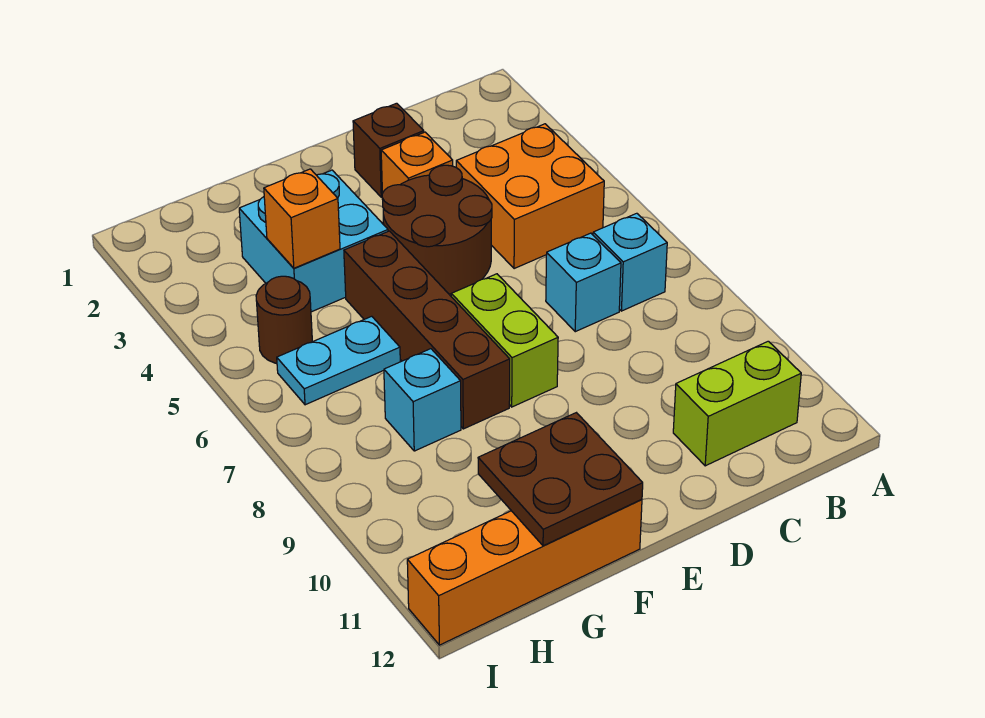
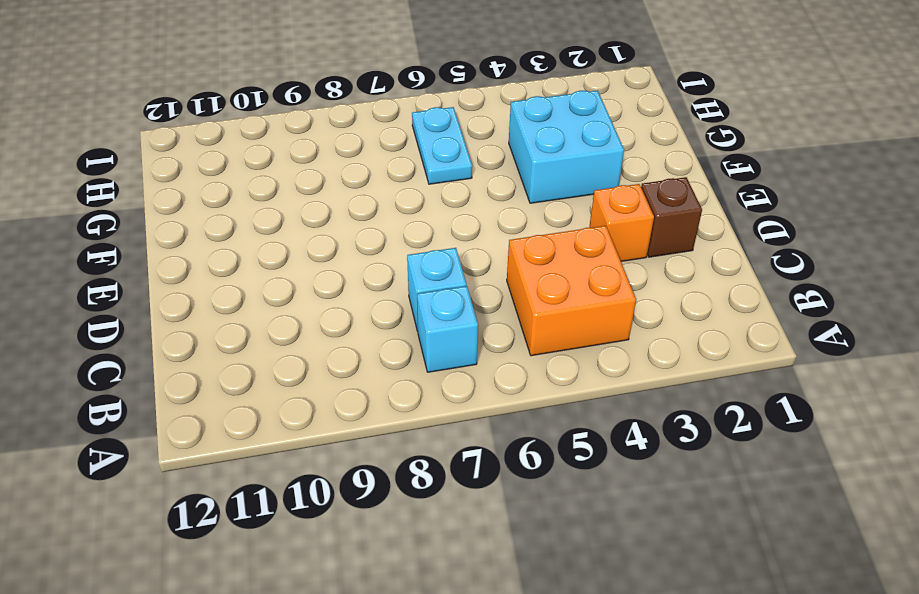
none -> lime 1x2 brick [673,341,801,466]
none -> brown 2x2 round brick [382,165,492,294]
none -> lime 1x2 brick [451,274,558,407]

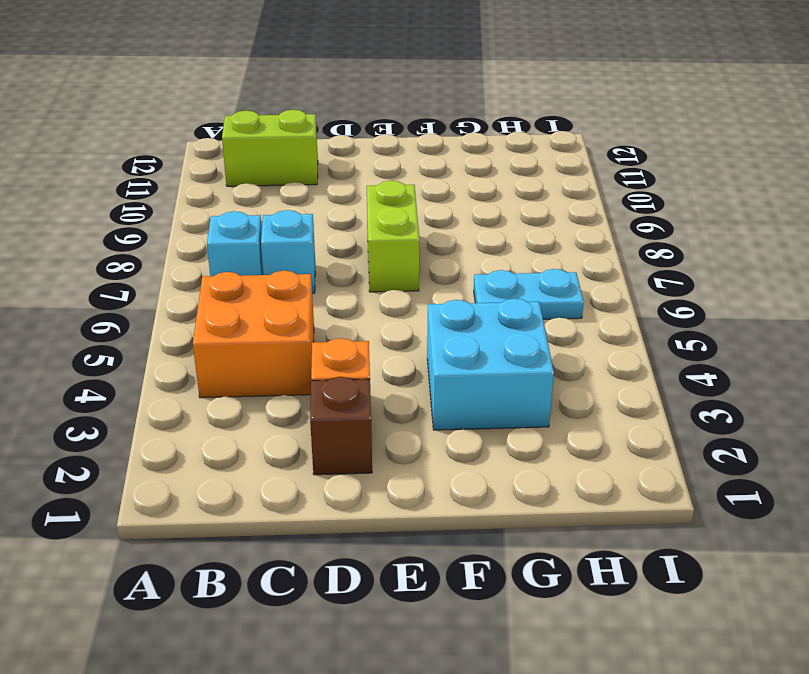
none -> brown 2x2 round brick [382,165,492,294]
none -> brown 1x4 brick [344,231,510,429]
none -> orange 1x4 brick [407,499,642,645]

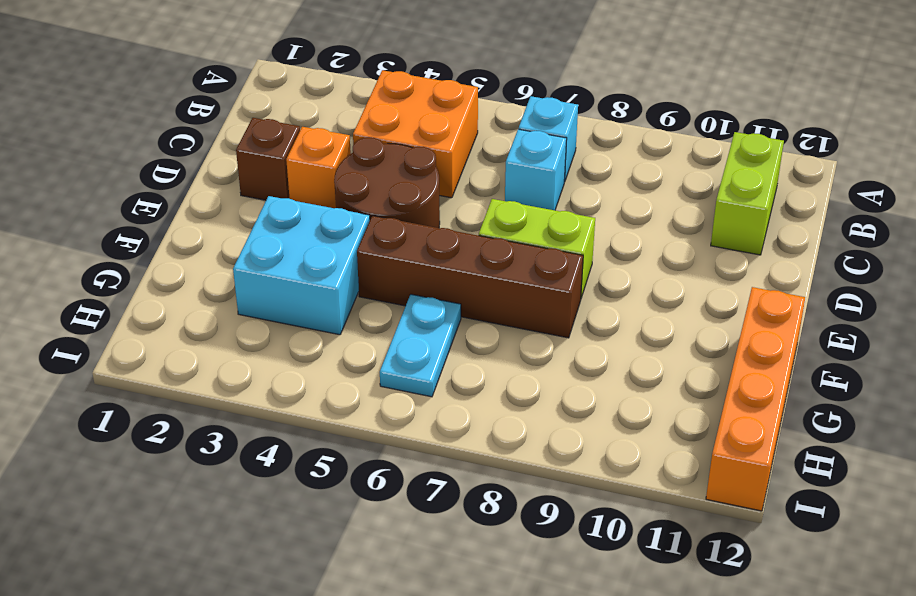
none -> cyan 1x1 brick [384,349,461,451]
none -> brown 1x1 round brick [256,276,312,363]
none -> brown 2x2 plate [478,413,643,546]

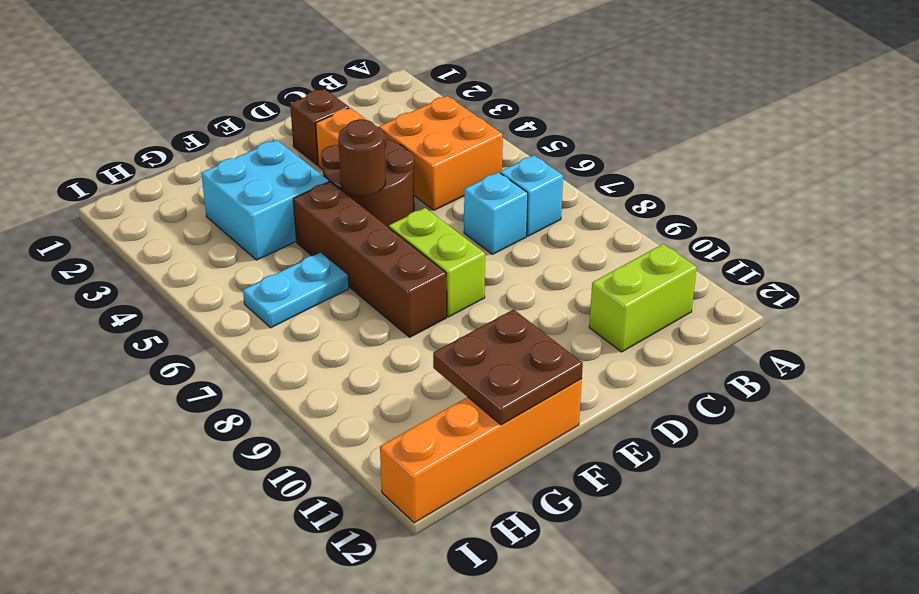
brown 1x1 round brick [338,119,386,196] -> brown 1x1 round brick moved to [256,276,312,363]
none -> cyan 1x1 brick [384,349,461,451]
none -> orange 1x1 brick [264,169,340,268]

